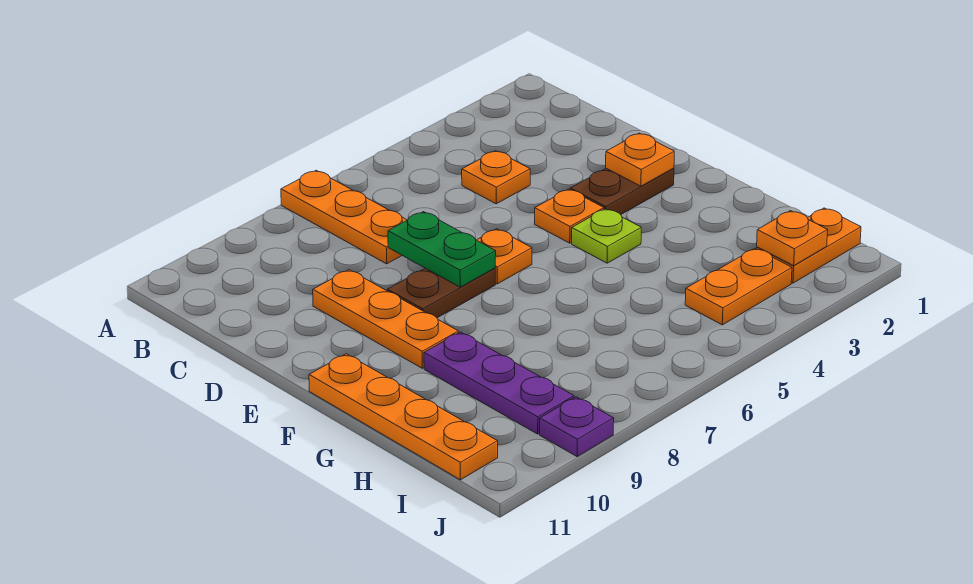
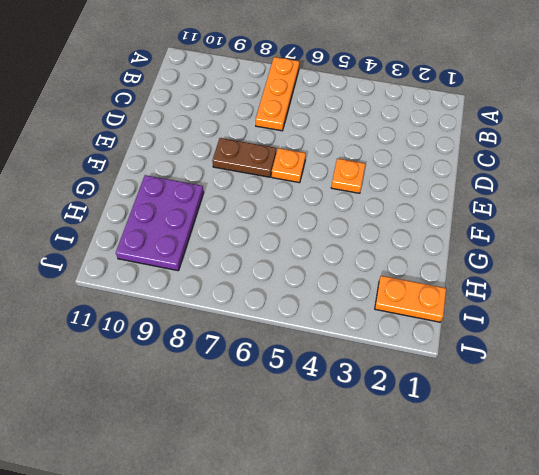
purple 2x3 plate [116,175,204,271] -> purple 1x3 plate [424,332,574,434]
none -> orange 1x1 plate [462,151,530,204]
none -> orange 1x3 plate [313,270,458,368]
none -> brown 1x2 plate [570,168,674,215]

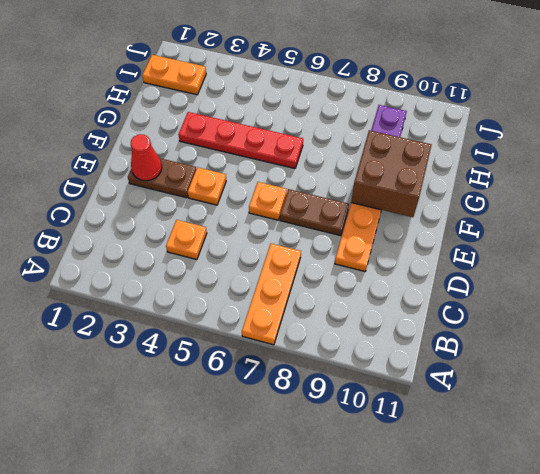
red 1x1 cone [131,134,162,181] -> orange 1x1 plate [606,133,674,186]
brown 2x2 brick [351,130,431,217] -> none
red 1x4 plate [178,112,303,168] -> none
none -> lime 1x1 plate [572,209,641,263]
none -> orange 1x4 plate [309,354,498,480]
none -> orange 1x2 plate [685,248,792,325]

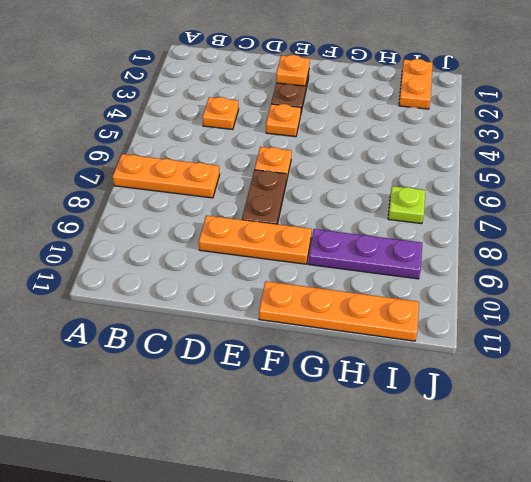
lime 1x1 plate [388,186,425,224] -> lime 1x1 plate moved to [572,209,641,263]
none -> orange 1x2 plate [685,248,792,325]
none -> purple 1x1 plate [540,397,614,456]
none -> green 1x2 plate [388,212,496,287]

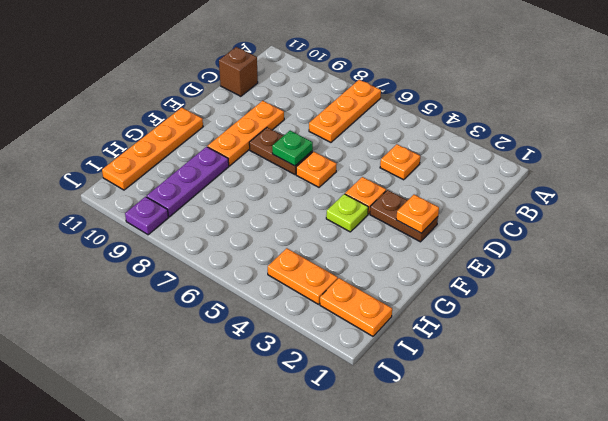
brown 1x1 brick [219,47,258,96] -> none
green 1x1 plate [272,131,313,166] -> green 1x2 plate [388,212,496,287]
none -> orange 1x1 plate [757,211,828,266]

